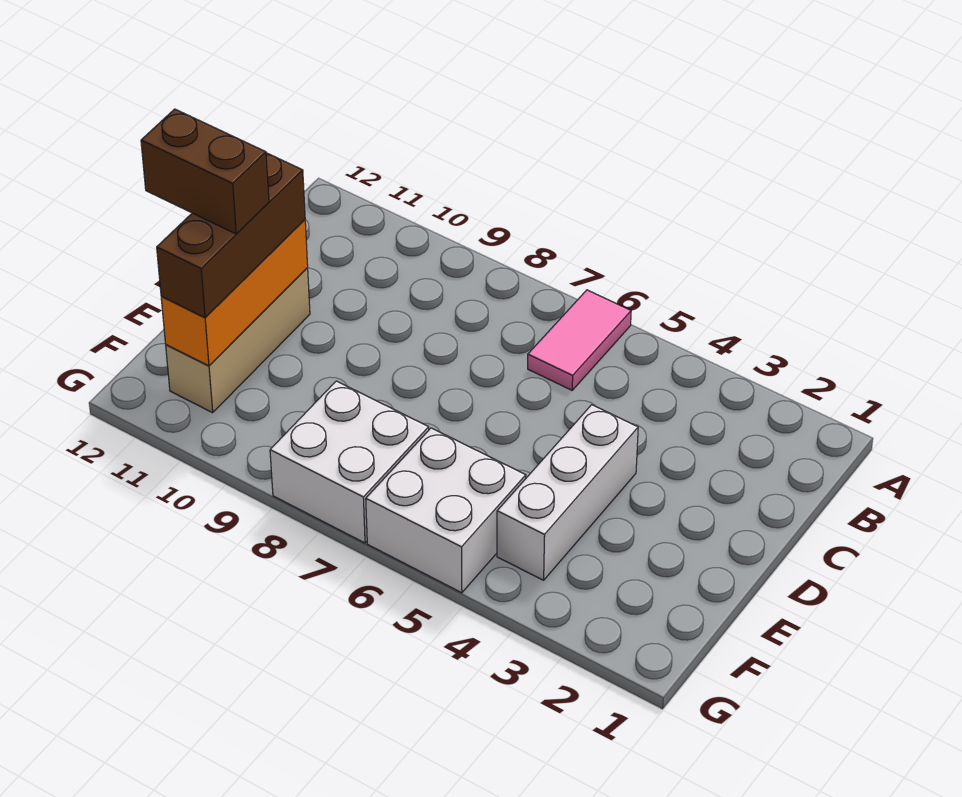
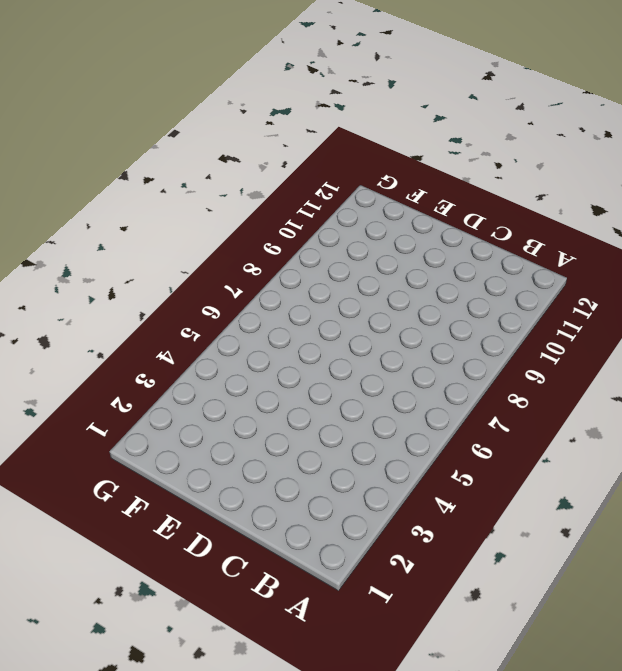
none -> pink 1x2 tile [528,290,631,390]
none -> white 1x3 brick [497,405,638,580]

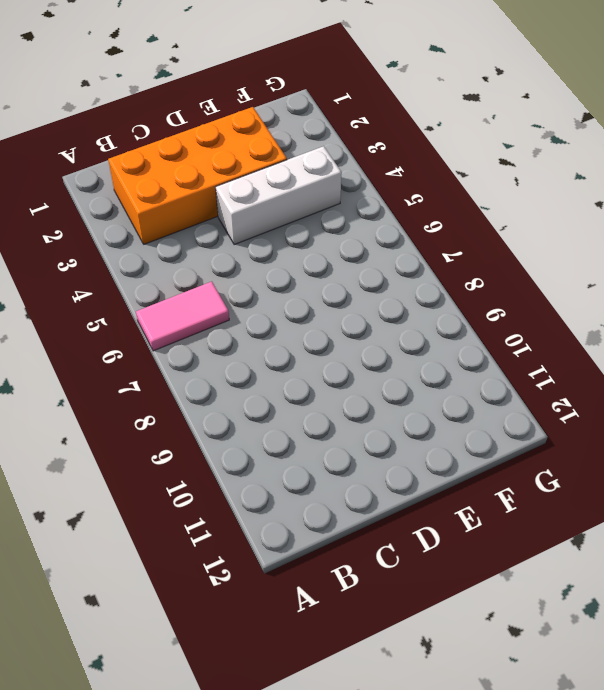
orange 2x4 brick [108,107,287,244] -> none
none -> tan 1x3 brick [166,268,310,413]
none -> white 2x2 brick [366,428,526,593]

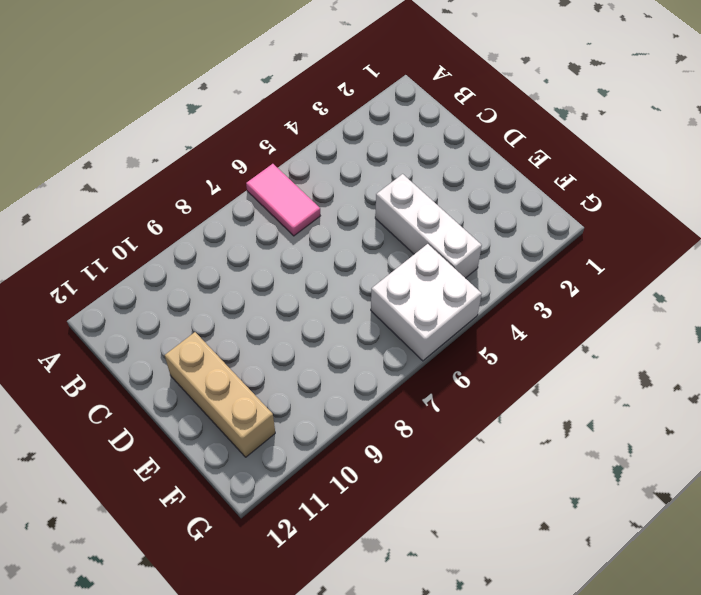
none -> white 2x2 brick [270,381,429,543]
none -> orange 1x3 brick [161,220,308,366]

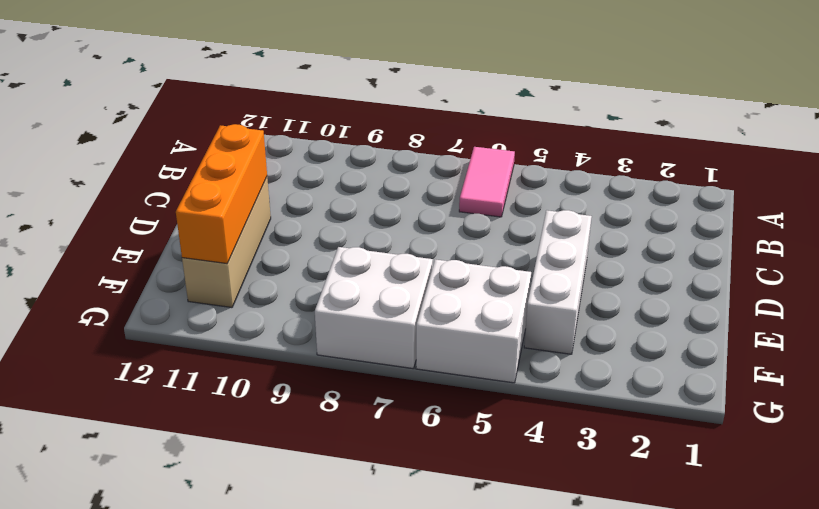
none -> brown 1x3 brick [157,153,305,318]
none -> brown 1x2 brick [141,109,269,234]

